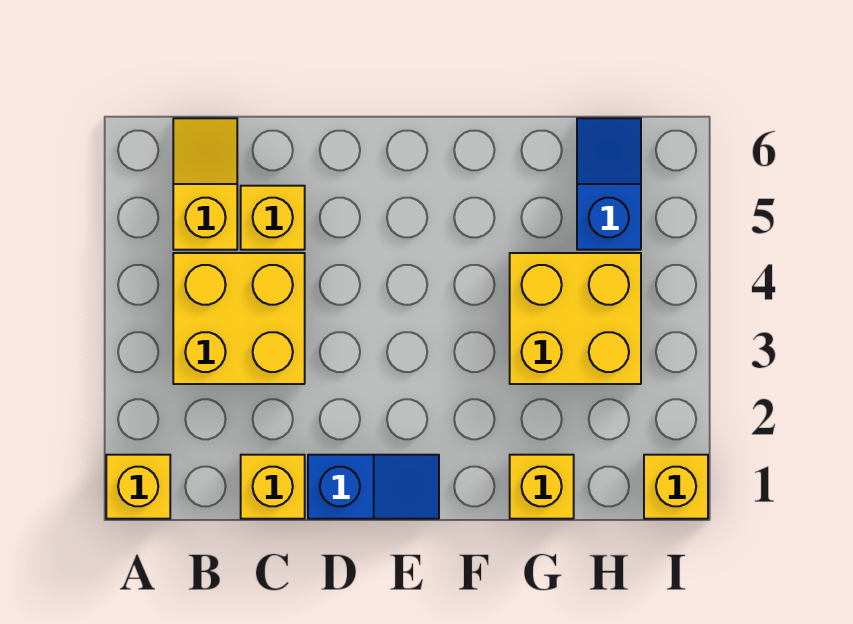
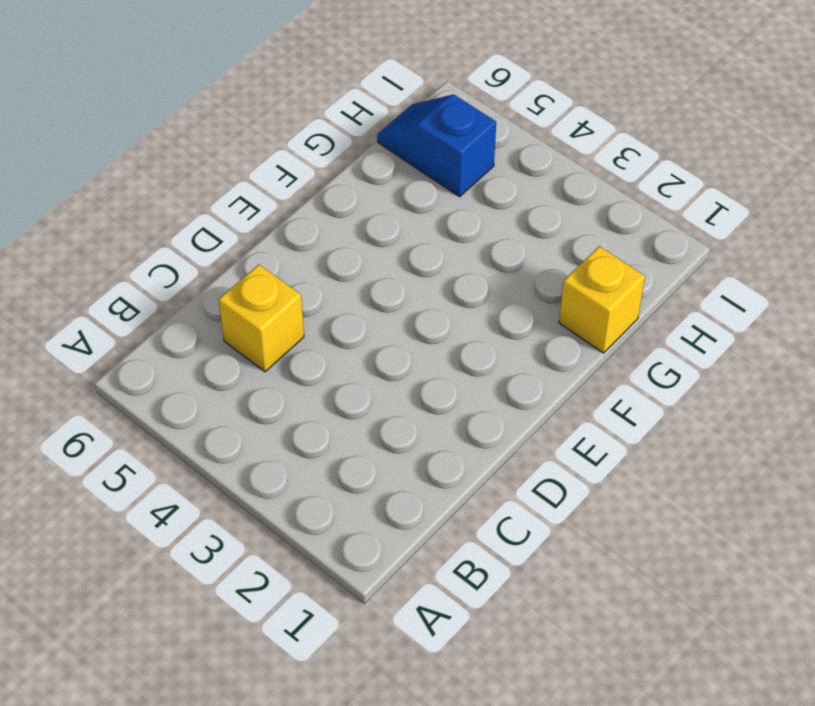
none -> yellow 1x1 brick [106,455,170,519]
none -> yellow 2x2 brick [173,253,305,384]

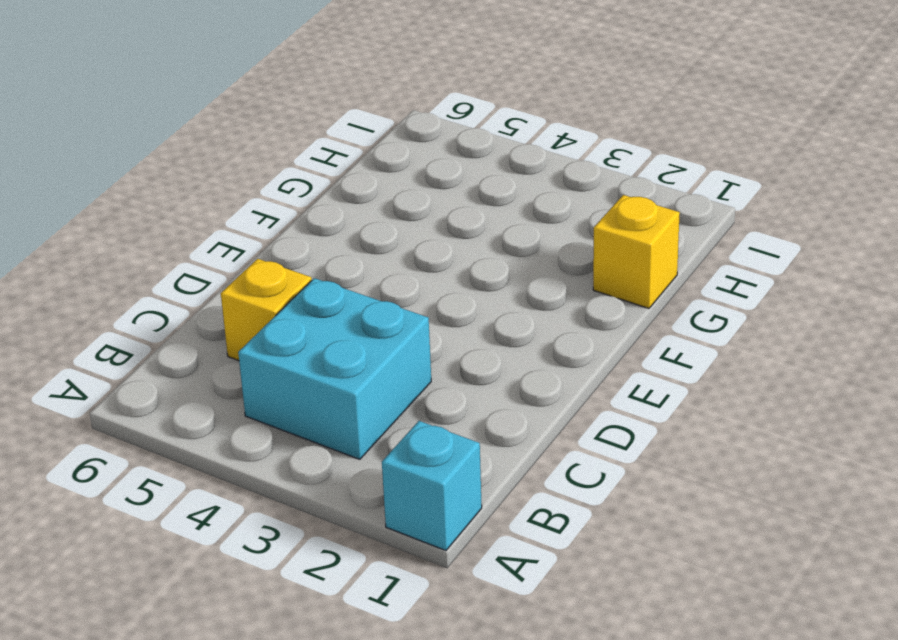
cyan 1x1 brick [382,421,482,551] -> yellow 1x1 brick [106,455,170,519]
cyan 2x2 brick [238,278,431,459] -> yellow 2x2 brick [173,253,305,384]
none -> yellow 1x2 slope [173,118,237,250]
none -> yellow 1x1 brick [241,455,305,519]

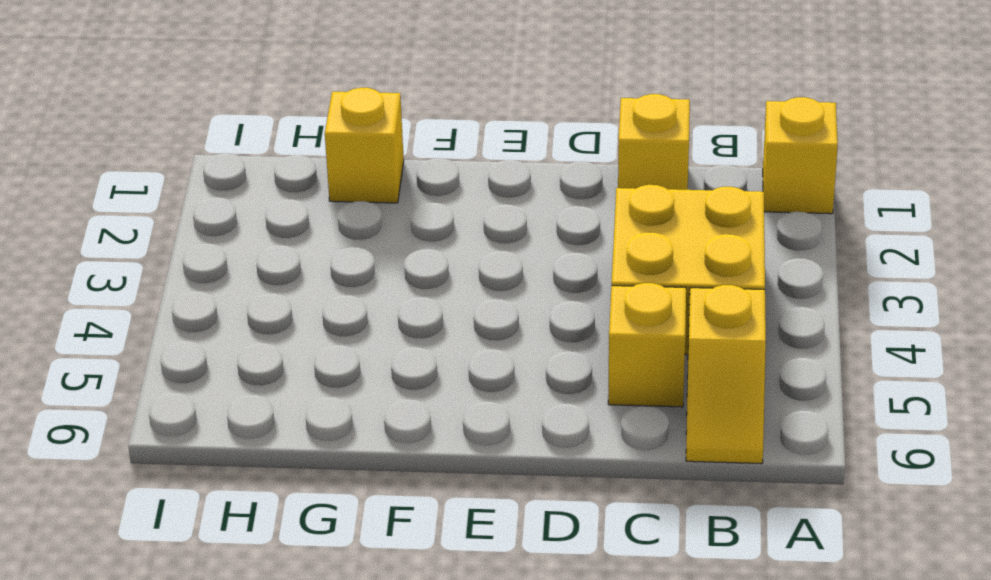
none -> blue 1x2 slope [308,455,439,519]
none -> yellow 2x2 brick [510,253,641,384]

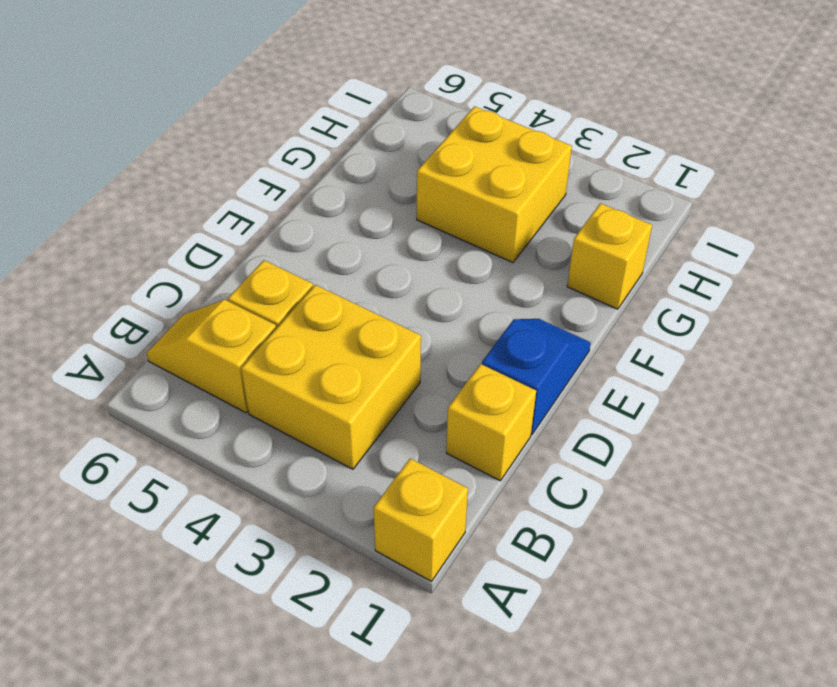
none -> blue 1x2 slope [577,118,641,250]
none -> yellow 1x1 brick [644,455,708,519]

